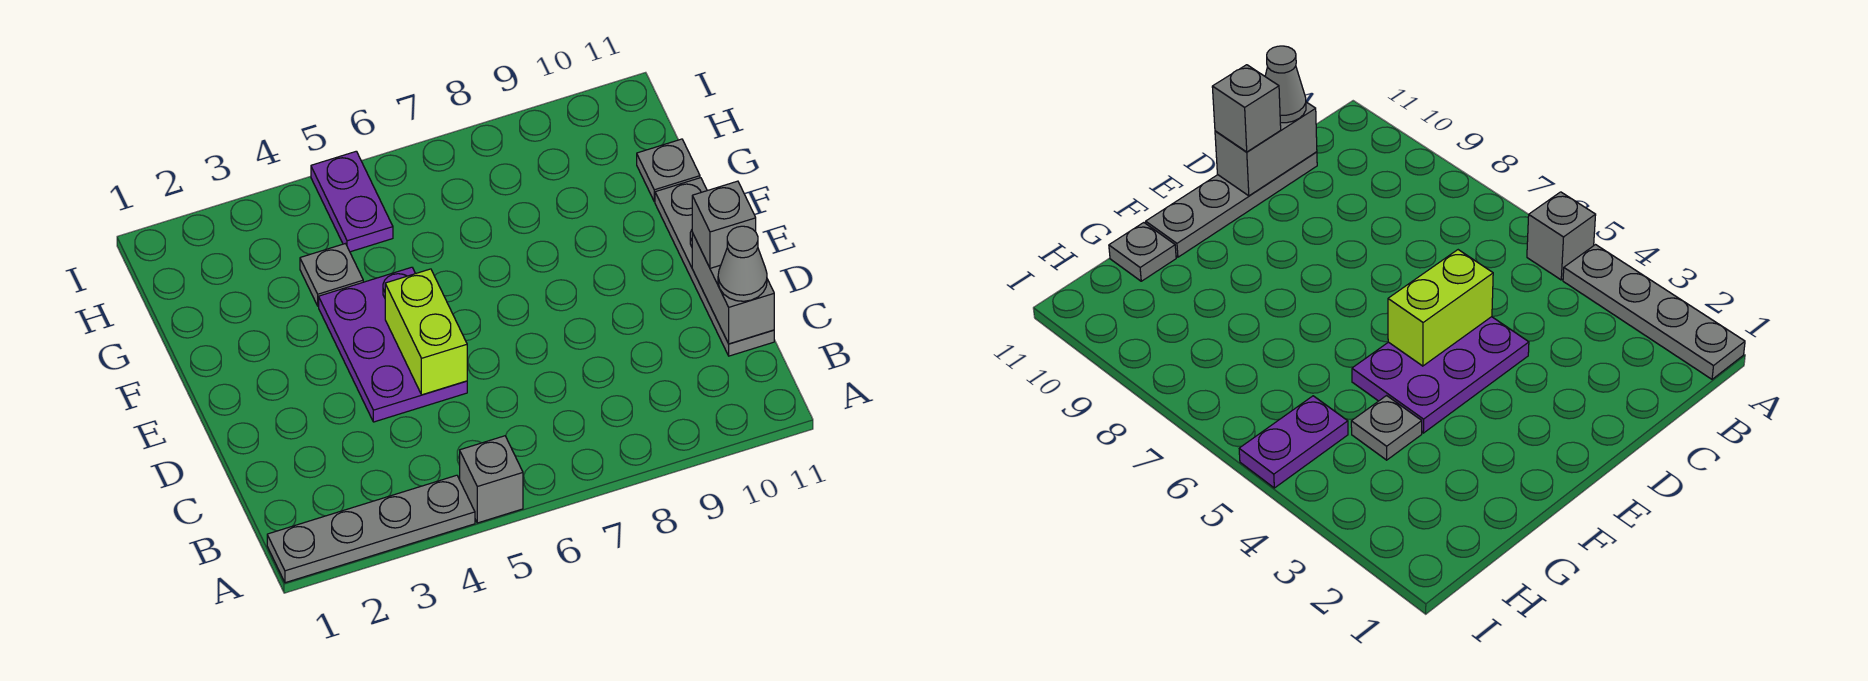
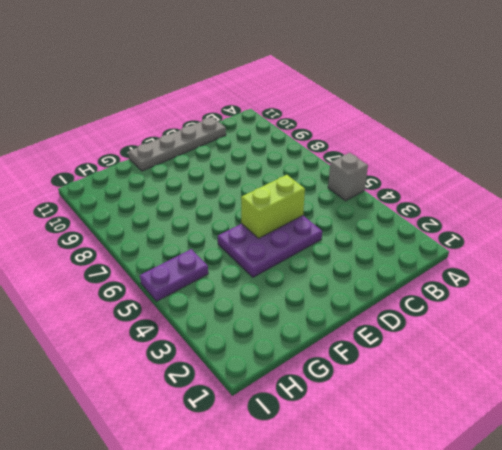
none -> grey 1x4 plate [267,475,475,583]
none -> grey 1x1 plate [300,244,363,306]

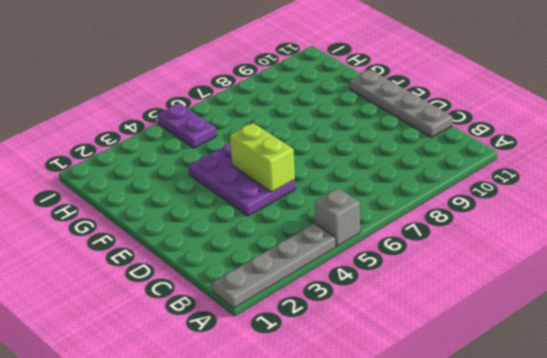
none -> grey 1x1 plate [300,244,363,306]
none -> grey 1x1 plate [637,139,700,202]

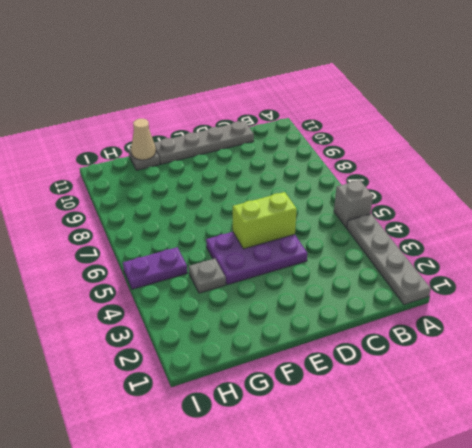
tan 1x1 cone [131,119,156,160] -> none
none -> grey 1x2 brick [692,232,774,344]
none -> grey 1x1 cone [718,226,767,301]

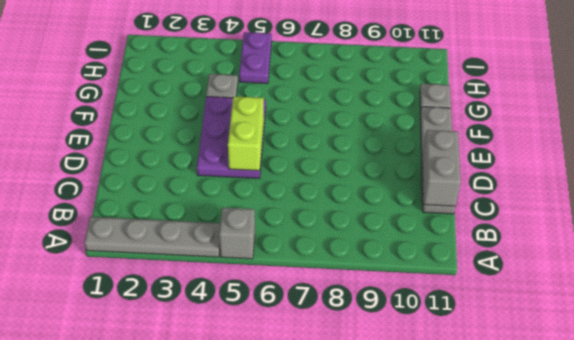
none -> grey 1x1 cone [718,226,767,301]
none -> grey 1x1 brick [692,181,756,268]

